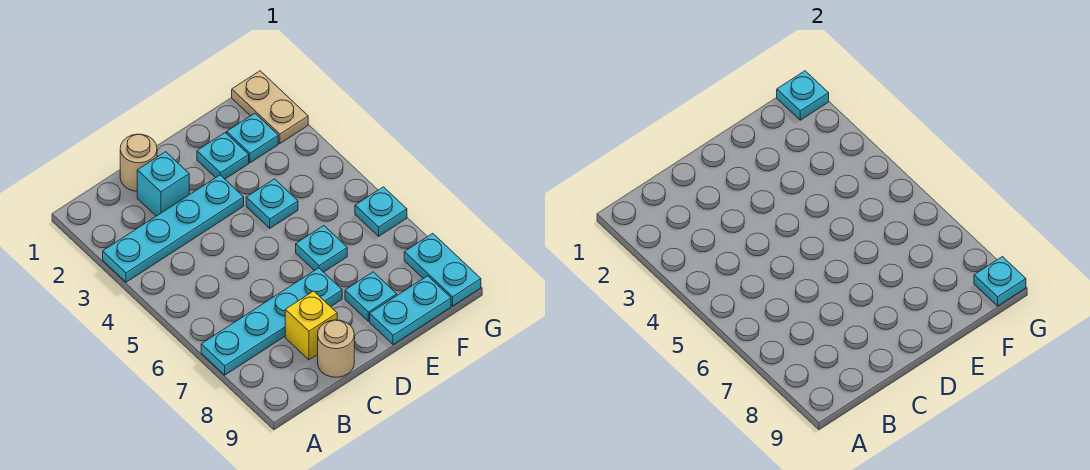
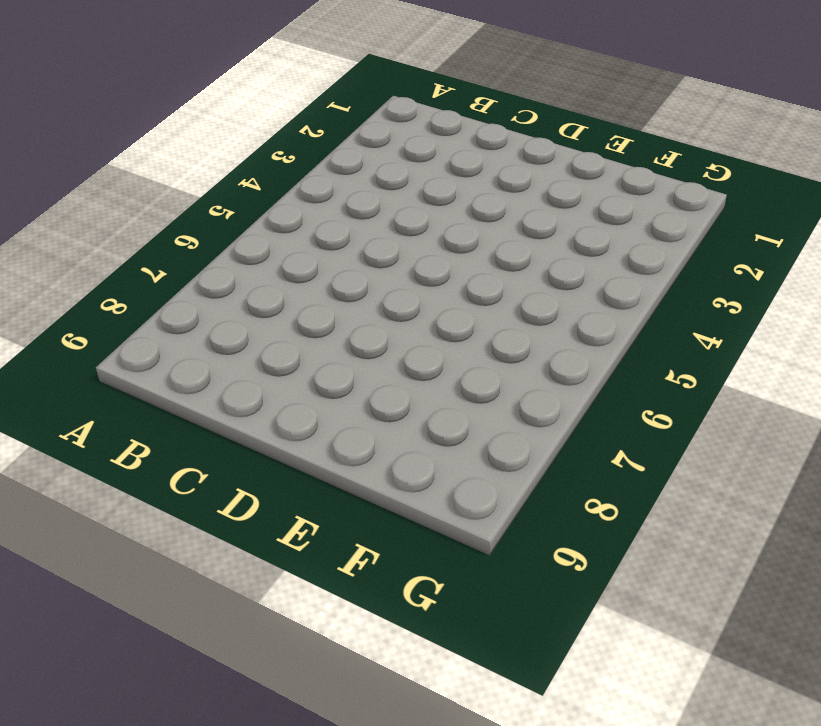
none -> cyan 1x4 plate [103,175,244,282]
none -> cyan 1x4 plate [201,268,342,375]
none -> tan 1x1 round brick [120,134,157,191]

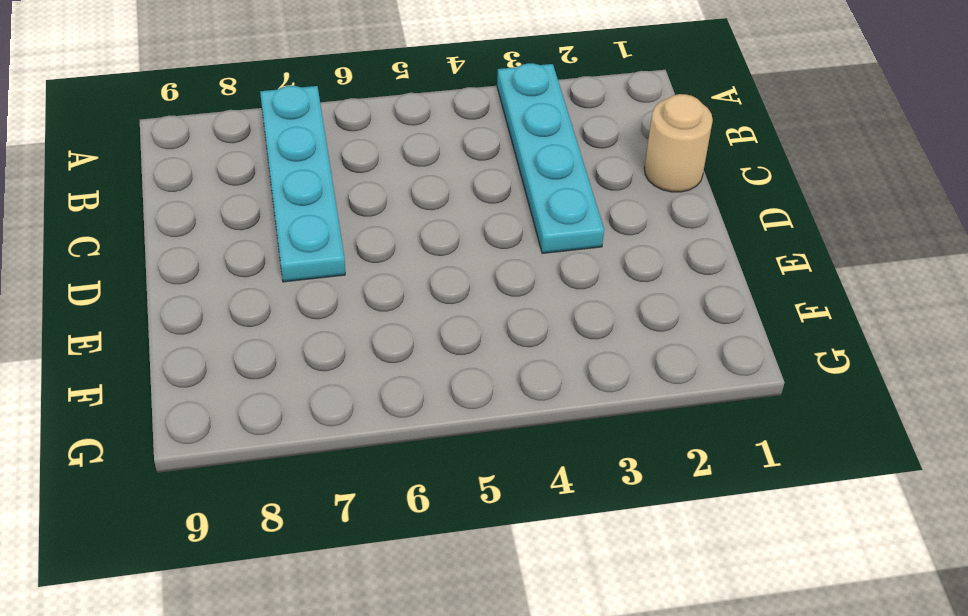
none -> cyan 1x1 brick [137,152,189,216]
none -> yellow 1x1 brick [285,291,337,360]
none -> tan 1x1 round brick [318,320,354,377]

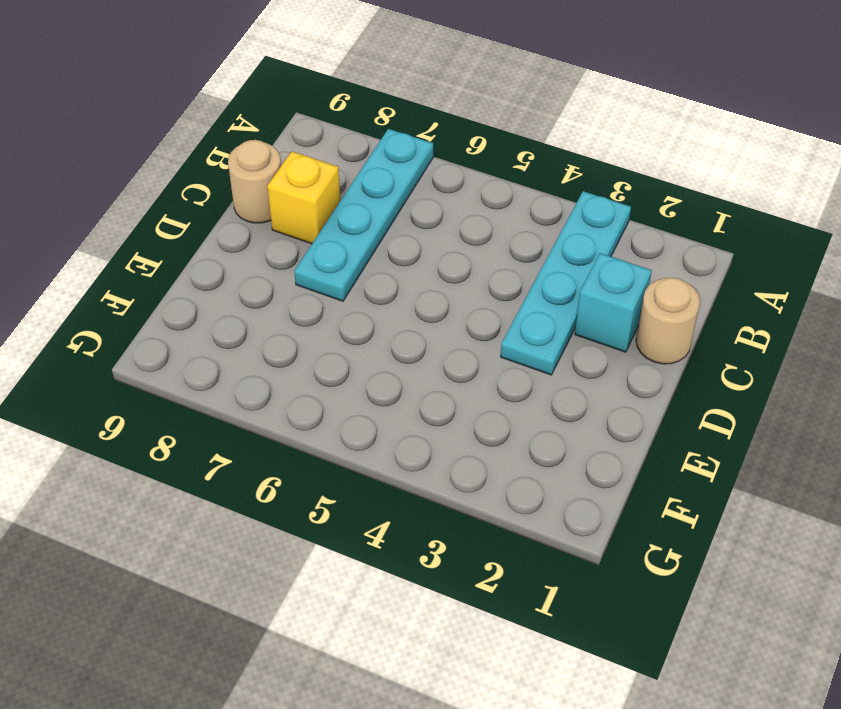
none -> cyan 1x1 plate [197,133,249,179]
none -> cyan 1x1 plate [246,179,298,228]
none -> cyan 1x1 plate [296,226,347,272]

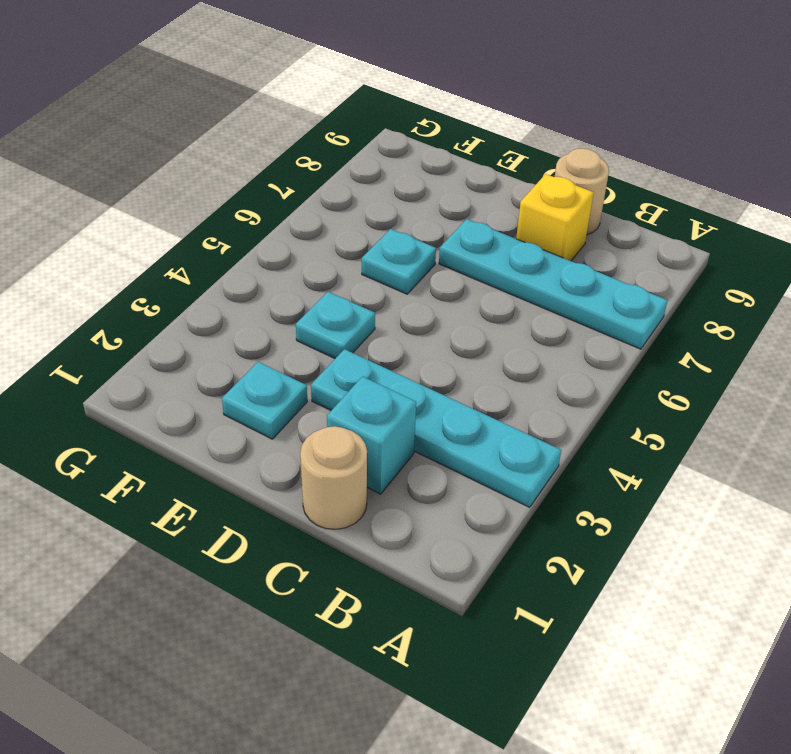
none -> cyan 1x1 plate [345,272,397,321]
none -> cyan 1x2 plate [370,276,451,345]
none -> cyan 1x1 plate [227,113,278,163]

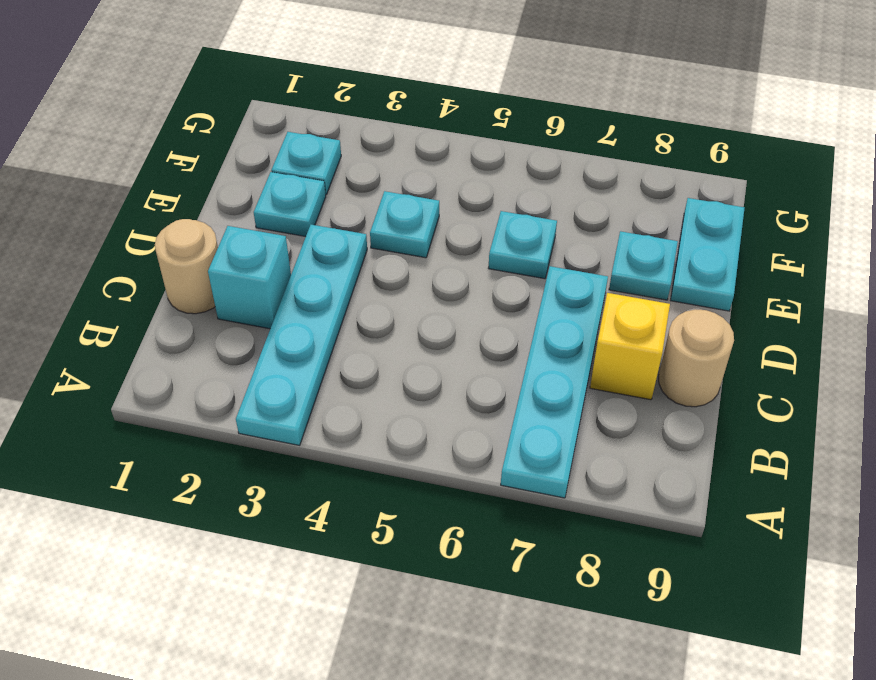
none -> tan 1x2 plate [232,71,308,143]
none -> cyan 1x1 plate [355,187,407,236]
none -> cyan 1x2 plate [404,233,481,306]

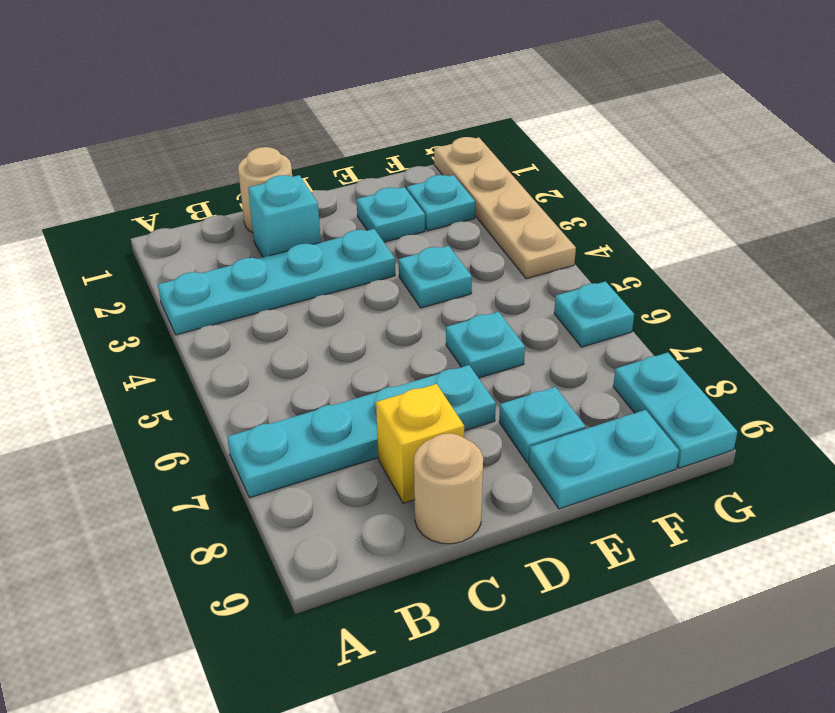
tan 1x4 plate [434,137,576,279] -> tan 1x2 plate [232,71,308,143]
none -> cyan 1x1 plate [777,71,829,120]
none -> cyan 1x1 plate [974,257,1026,306]

